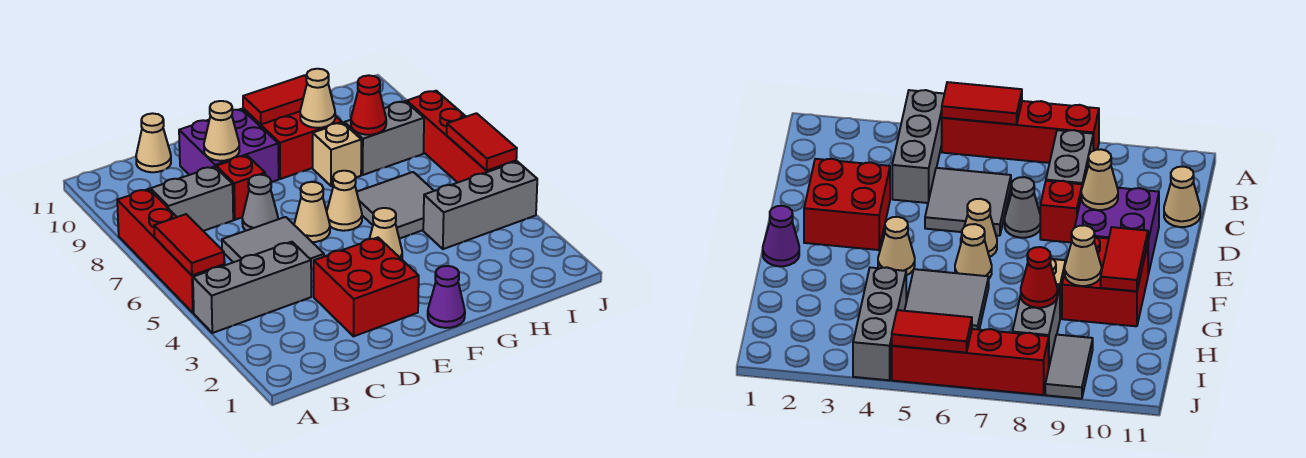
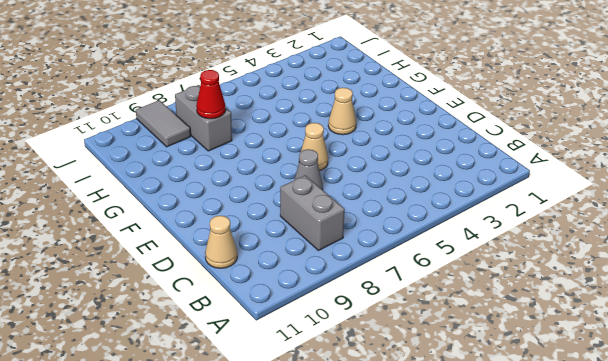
none -> grey 1x3 brick [193,242,311,333]
none -> red 1x4 brick [117,189,224,313]
none -> grey 2x2 tile [222,217,324,270]

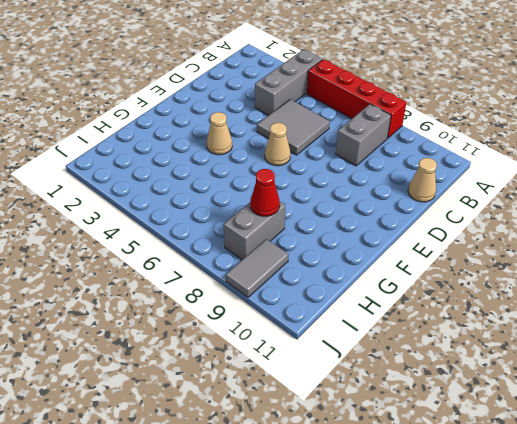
none -> red 2x2 brick [314,238,419,336]
none -> grey 1x1 cone [242,175,278,231]
none -> red 1x1 brick [216,155,265,220]

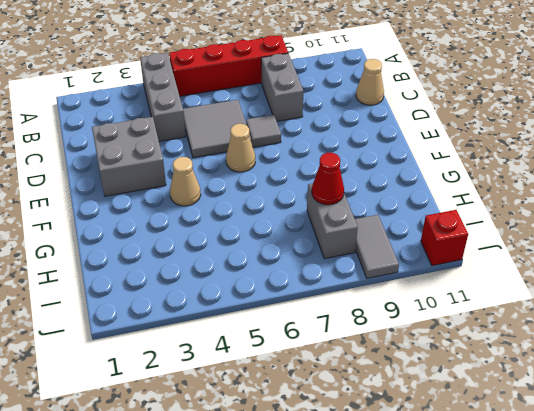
grey 2x2 brick [92,117,166,196] -> red 2x2 brick [314,238,419,336]
grey 1x1 tile [246,115,281,147] -> grey 1x1 cone [242,175,278,231]
red 1x1 brick [421,210,468,266] -> red 1x1 brick moved to [216,155,265,220]
none -> purple 2x2 brick [179,109,279,182]
none -> purple 1x1 cone [428,266,465,328]
none -> tan 1x1 cone [327,171,362,231]

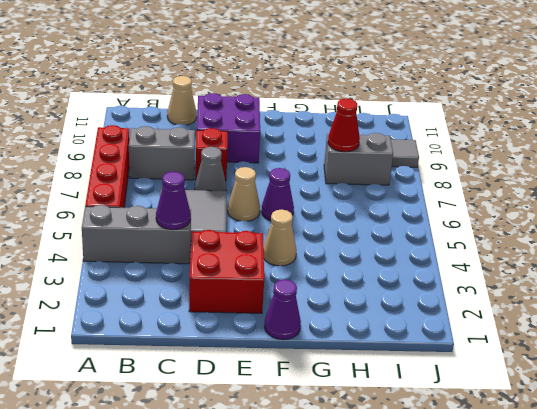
purple 1x1 cone [156,171,191,230] -> none
purple 1x1 cone [261,168,294,221] -> tan 1x1 cone [327,171,362,231]
none -> red 2x2 brick [243,109,342,179]
none -> grey 2x2 tile [357,172,434,239]
none -> tan 1x1 brick [313,123,361,186]

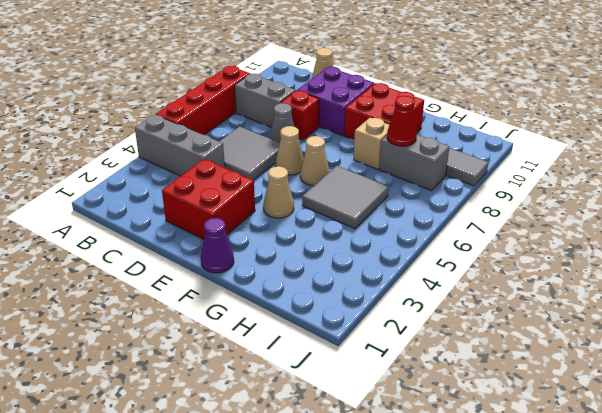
none -> grey 1x3 brick [423,161,537,249]
none -> red 1x4 brick [407,91,516,183]
none -> red 1x2 tile [154,214,224,275]

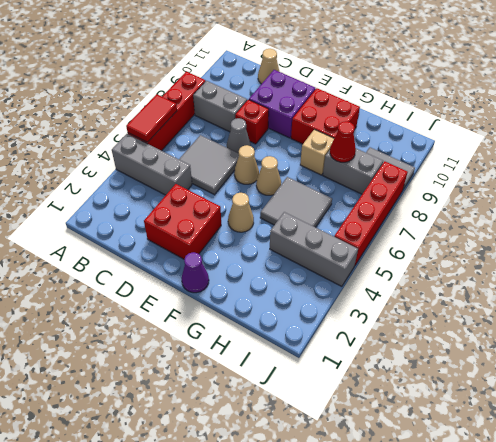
none -> tan 1x1 cone [204,101,239,161]
none -> red 1x2 tile [243,75,307,124]
none -> tan 1x1 cone [300,69,335,128]

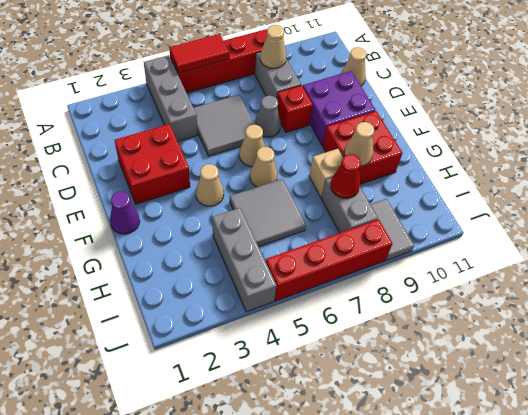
tan 1x1 cone [260,25,286,68] -> tan 1x1 cone moved to [204,101,239,161]
none -> red 1x2 tile [243,75,307,124]
none -> red 1x2 tile [447,113,517,171]

